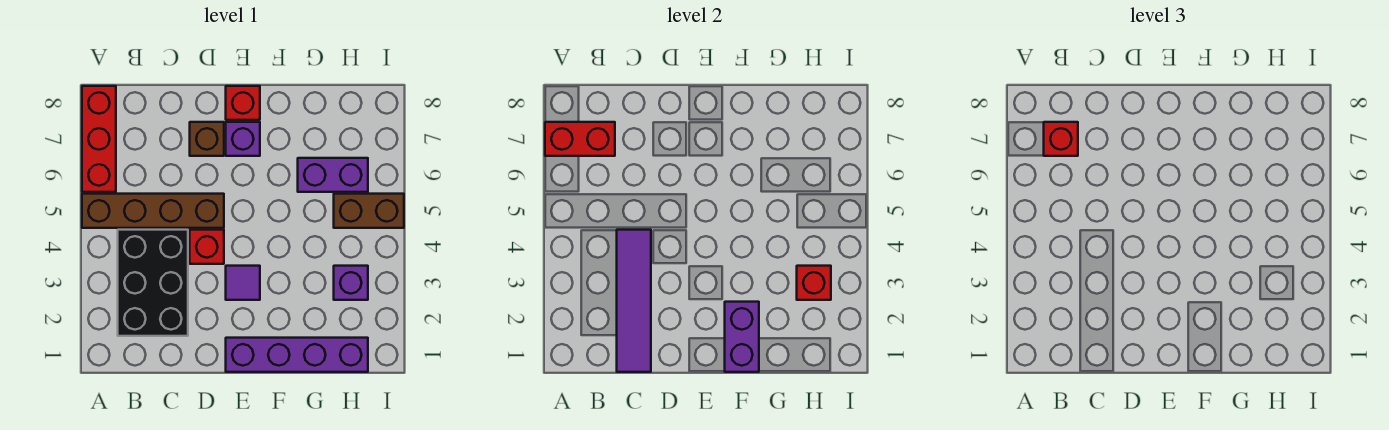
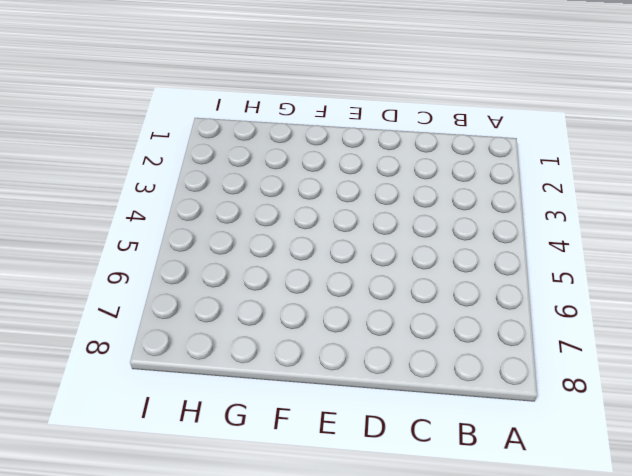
none -> brown 1x4 brick [82,194,224,228]
none -> red 1x3 brick [82,86,116,192]
none -> black 2x3 brick [118,230,188,336]

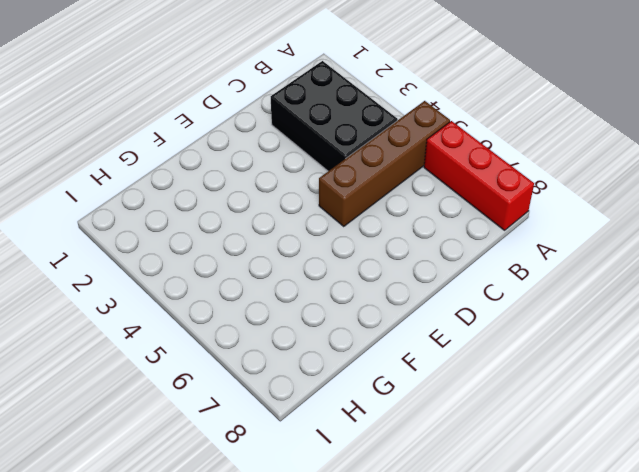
none -> red 1x1 brick [190,230,224,264]
none -> brown 1x1 brick [190,122,224,156]
none -> purple 1x4 brick [226,338,368,372]

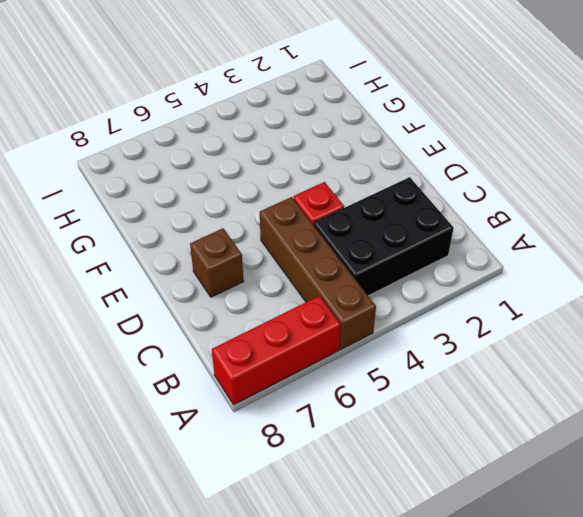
none -> purple 1x4 brick [226,338,368,372]
none -> purple 1x1 tile [226,266,260,300]
none -> purple 1x1 brick [226,122,260,156]

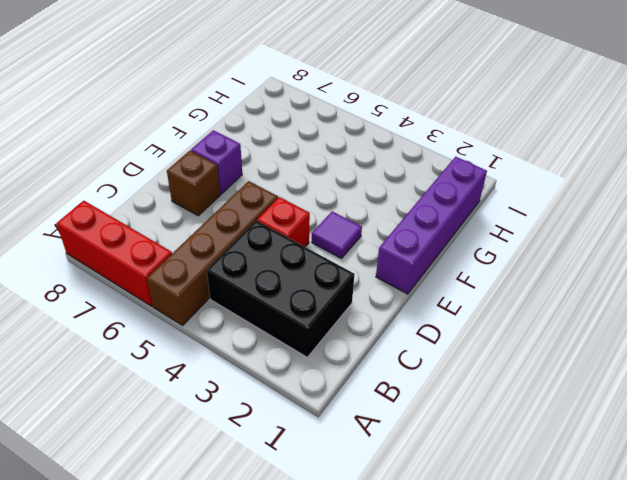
none -> red 1x1 brick [226,86,260,120]
none -> purple 1x2 brick [298,158,368,192]
none -> purple 1x1 brick [334,266,368,300]

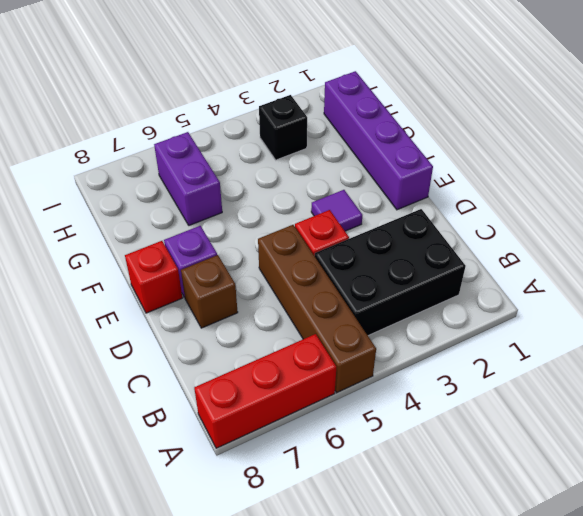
black 1x1 brick [259,95,307,160] -> purple 1x1 brick [334,266,368,300]
none -> brown 1x2 brick [334,194,404,228]
none -> red 1x2 brick [545,122,615,156]
none -> purple 1x4 tile [617,230,651,372]

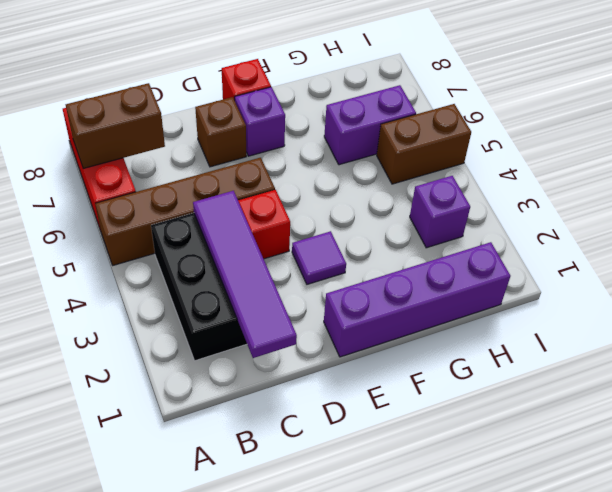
brown 1x2 brick [66,83,165,169] -> red 1x2 brick [545,122,615,156]
none -> purple 1x2 brick [725,302,759,372]
none -> red 1x1 brick [797,266,831,300]
none -> red 1x1 brick [1044,122,1078,156]

